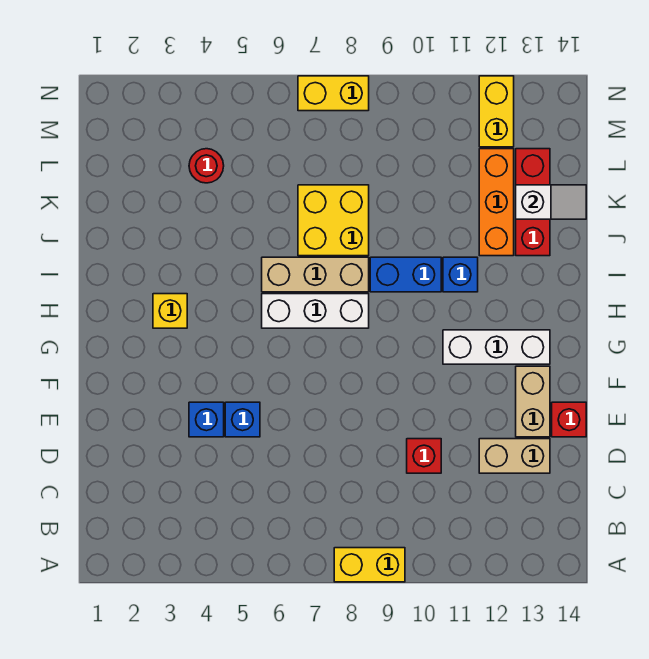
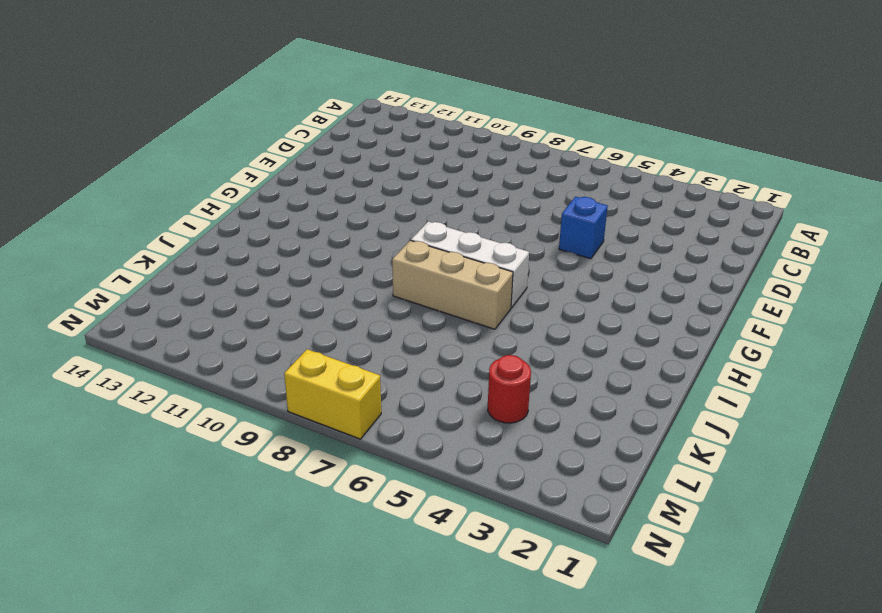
none -> yellow 1x2 brick [334,548,405,582]
none -> red 1x1 brick [407,439,441,473]
none -> tan 1x2 brick [479,439,550,473]

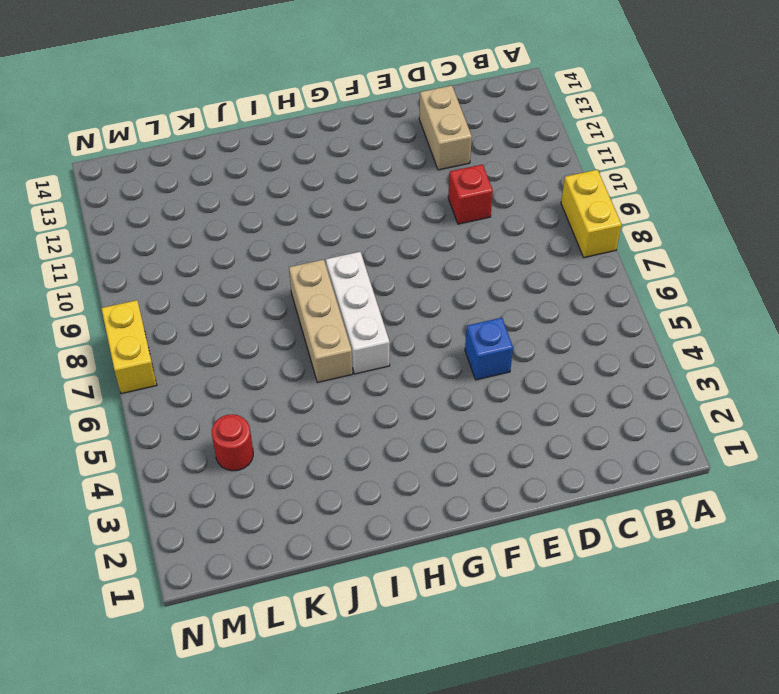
none -> blue 1x1 brick [189,402,224,437]
none -> tan 1x2 brick [516,366,550,437]
none -> red 1x1 brick [552,402,586,437]

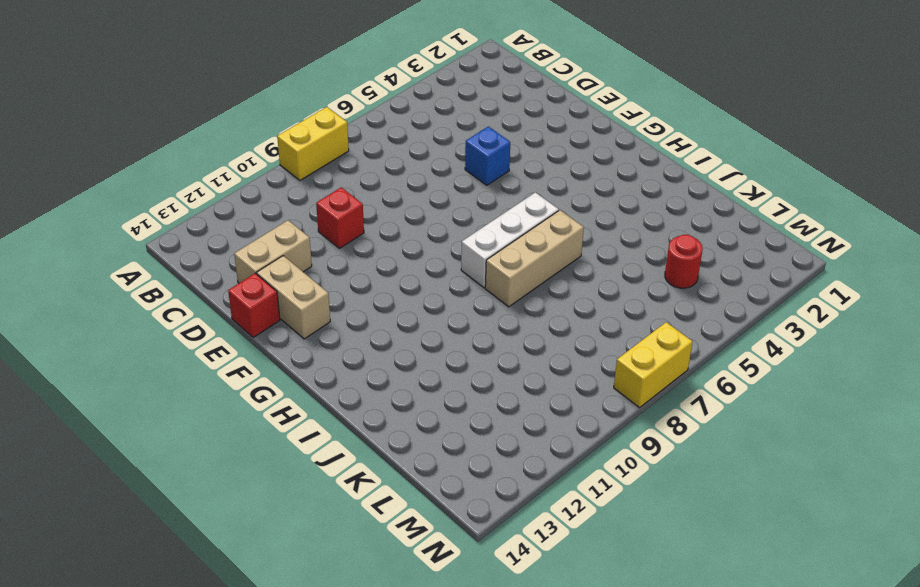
none -> blue 1x1 brick [189,402,224,437]
none -> white 1x3 brick [443,330,550,364]
none -> yellow 1x1 brick [153,294,187,328]

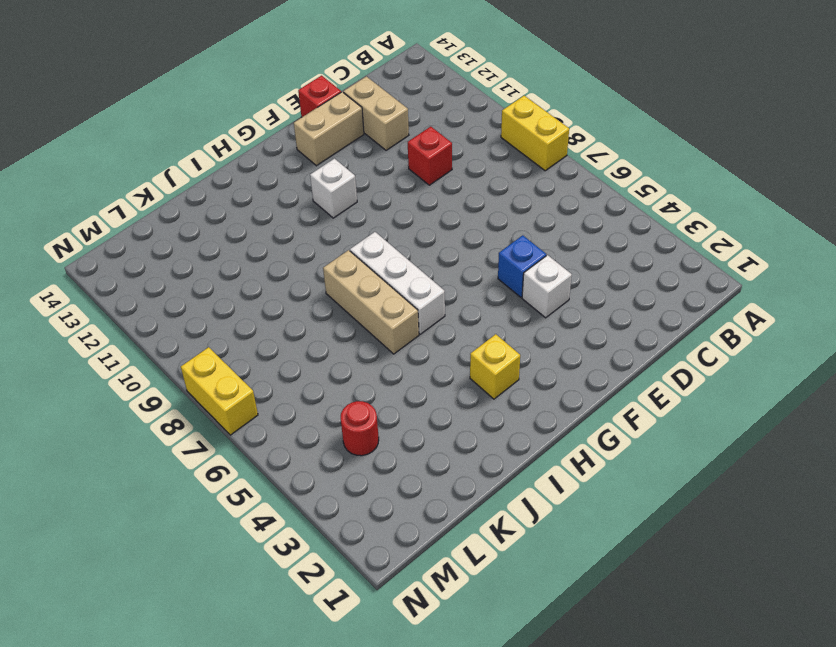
white 1x1 brick [522,255,572,318] -> blue 1x1 brick [189,402,224,437]
white 1x1 brick [310,159,357,218] -> white 1x3 brick [443,330,550,364]
none -> blue 1x2 brick [370,257,441,292]
none -> blue 1x1 brick [443,257,478,292]
none -> yellow 2x2 brick [298,185,369,256]

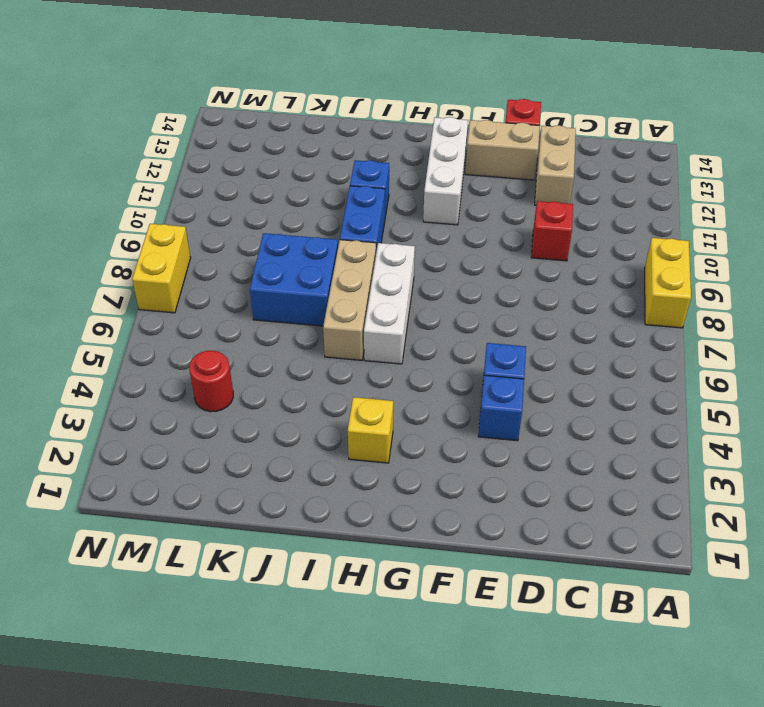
blue 2x2 brick [250,233,338,326] -> yellow 2x2 brick [298,185,369,256]
none -> orange 1x3 brick [479,149,514,256]
none -> red 1x3 brick [516,149,550,256]
none -> yellow 1x2 brick [479,76,514,147]

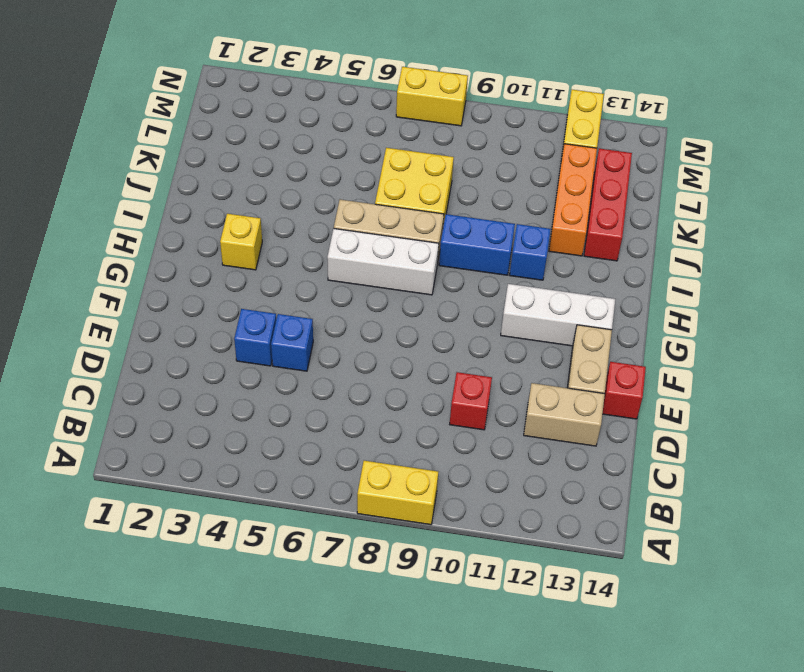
none -> red 1x1 round brick [189,149,224,183]
none -> white 1x2 slope [516,185,586,219]

